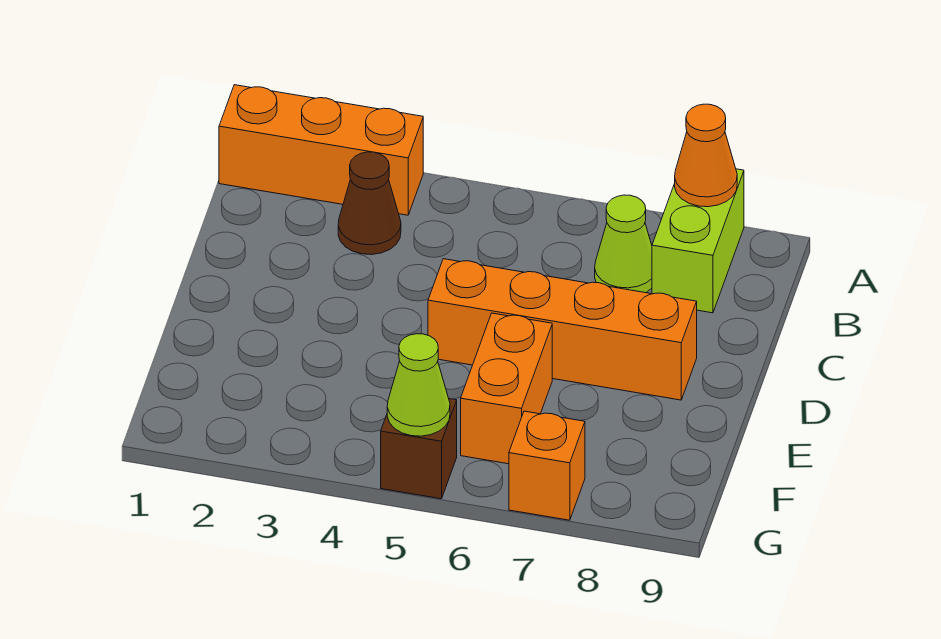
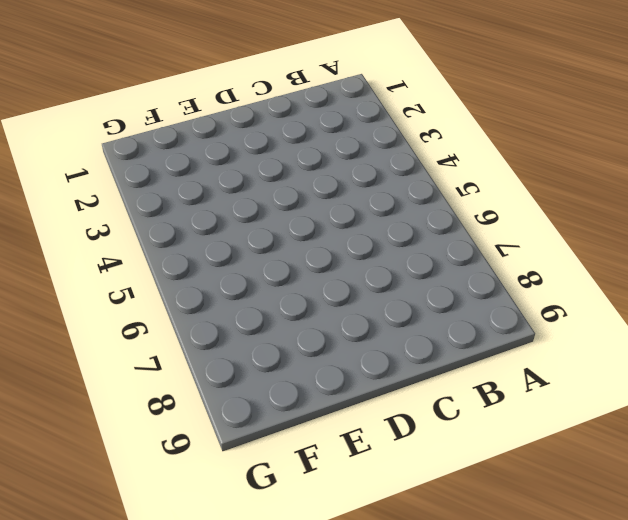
none -> orange 1x3 brick [219,85,423,215]
none -> lime 1x2 brick [652,169,744,313]

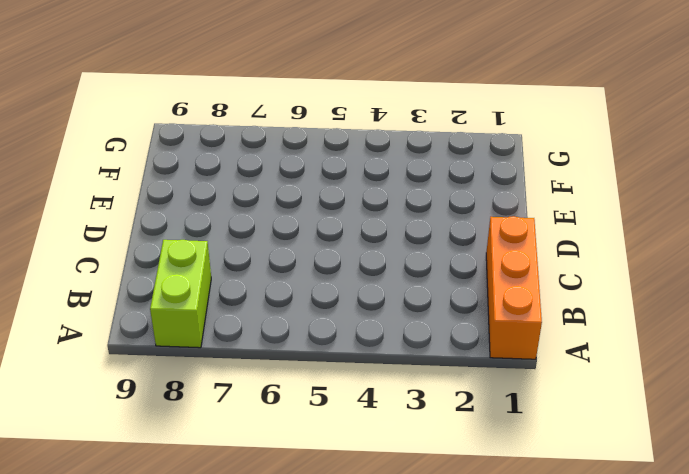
orange 1x3 brick [486,216,542,359] -> orange 1x3 brick turned to [219,85,423,215]
none -> brown 1x1 cone [338,152,401,255]
none -> lime 1x1 cone [595,195,652,293]

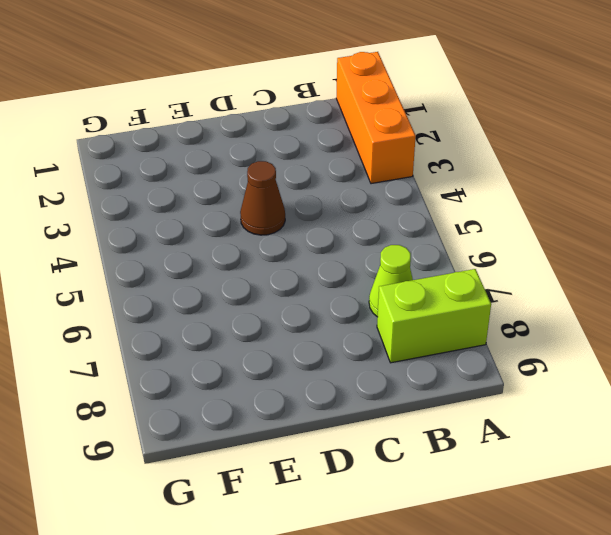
brown 1x1 cone [240,161,285,235] -> brown 1x1 cone moved to [338,152,401,255]
none -> orange 1x4 brick [428,259,697,400]
none -> orange 1x2 brick [461,313,552,464]

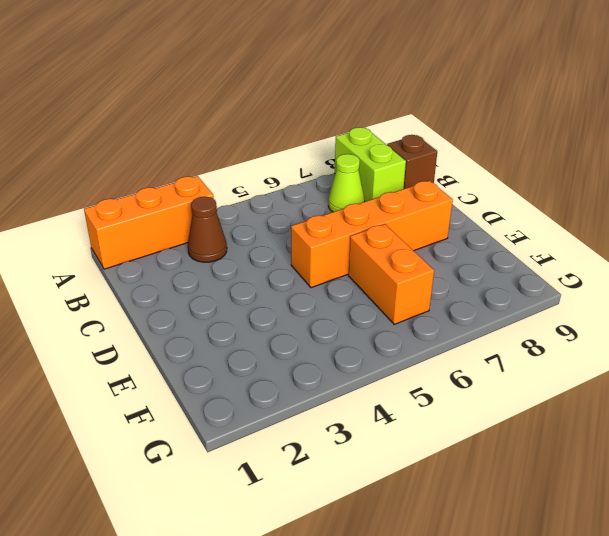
brown 1x1 brick [387,135,437,189] -> brown 1x1 brick moved to [381,399,457,499]
none -> orange 1x1 brick [509,411,585,520]
none -> orange 1x1 cone [675,104,737,207]

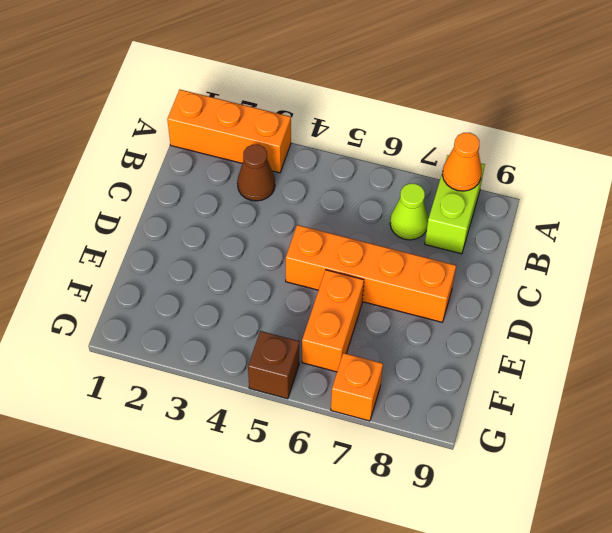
none -> lime 1x1 cone [387,334,450,436]

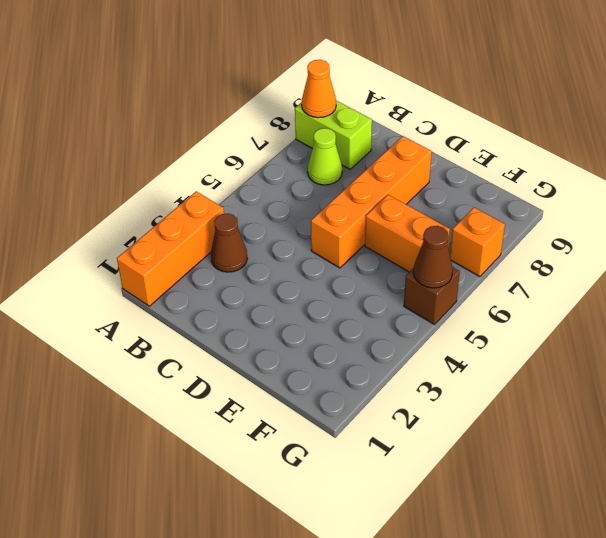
brown 1x1 cone [413,226,453,288] -> lime 1x1 cone [387,334,450,436]

